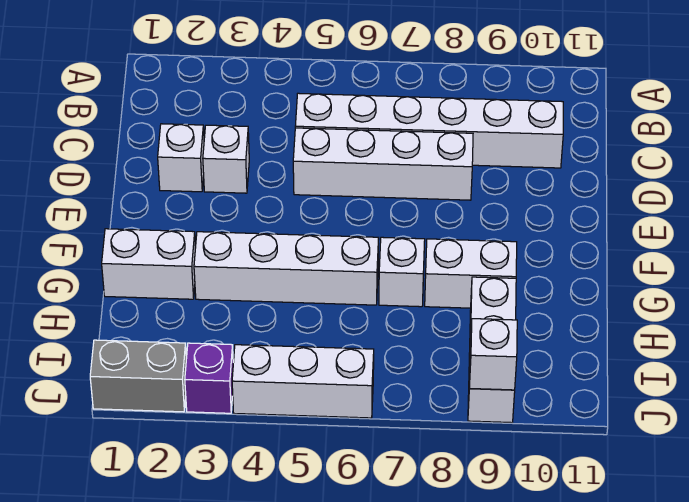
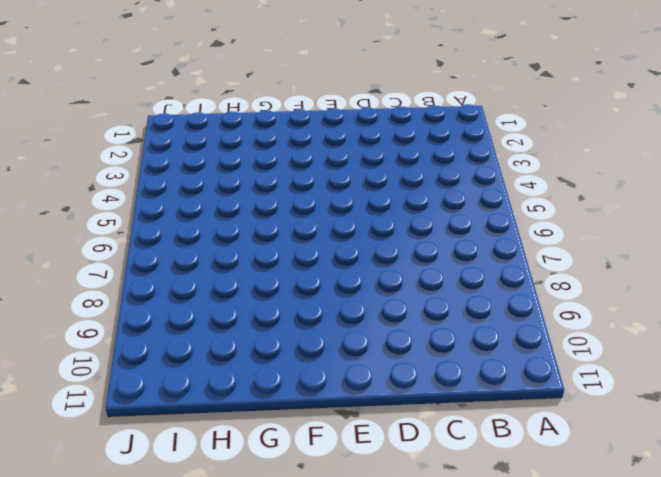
none -> white 1x6 brick [295,93,563,168]
none -> white 1x1 brick [158,124,204,192]
none -> white 1x1 brick [203,125,249,193]

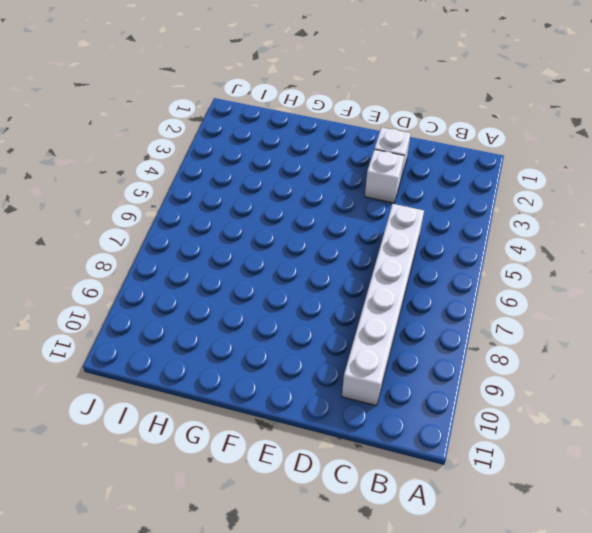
none -> white 1x4 brick [293,128,473,200]
none -> white 1x2 brick [102,229,196,299]
none -> white 1x4 brick [194,232,379,305]

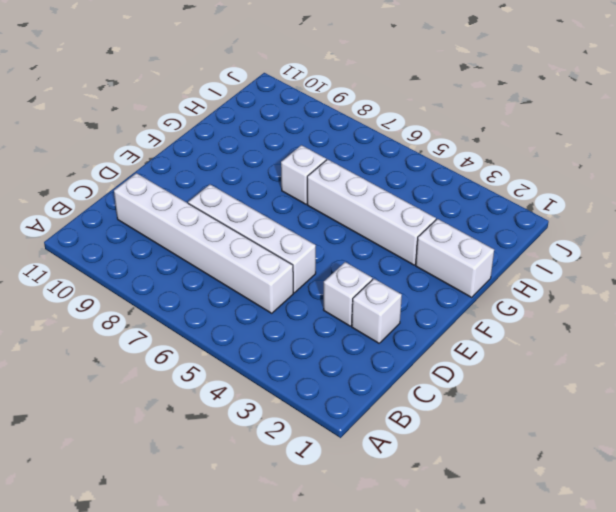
none -> white 1x2 brick [425,239,517,308]
none -> white 1x3 brick [468,277,516,423]
none -> grey 1x2 brick [90,340,186,412]

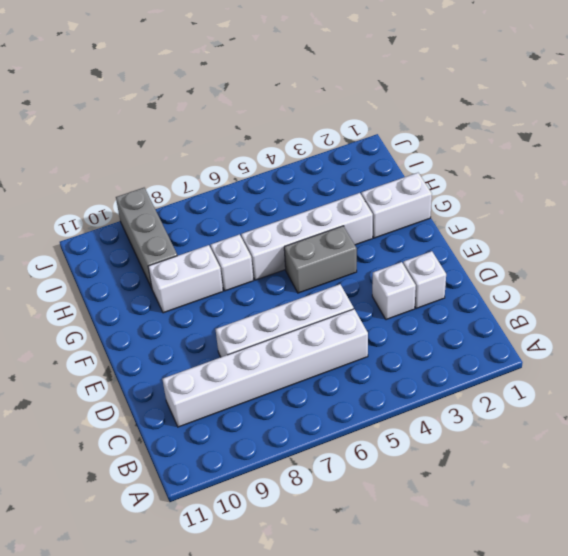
grey 1x2 brick [284,226,357,293] -> grey 1x2 brick moved to [90,340,186,412]
grey 1x3 brick [116,188,177,288] -> white 1x3 brick [468,277,516,423]
none -> purple 1x1 brick [185,343,233,413]
none -> white 1x3 brick [232,345,374,418]
none -> white 1x1 brick [469,319,517,390]

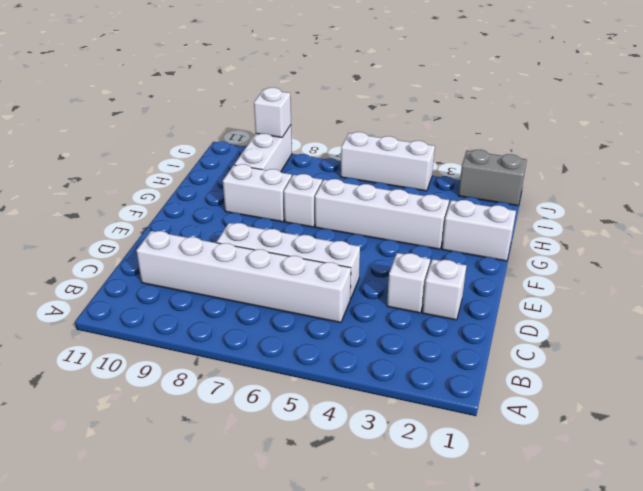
none -> purple 1x1 brick [185,343,233,413]

